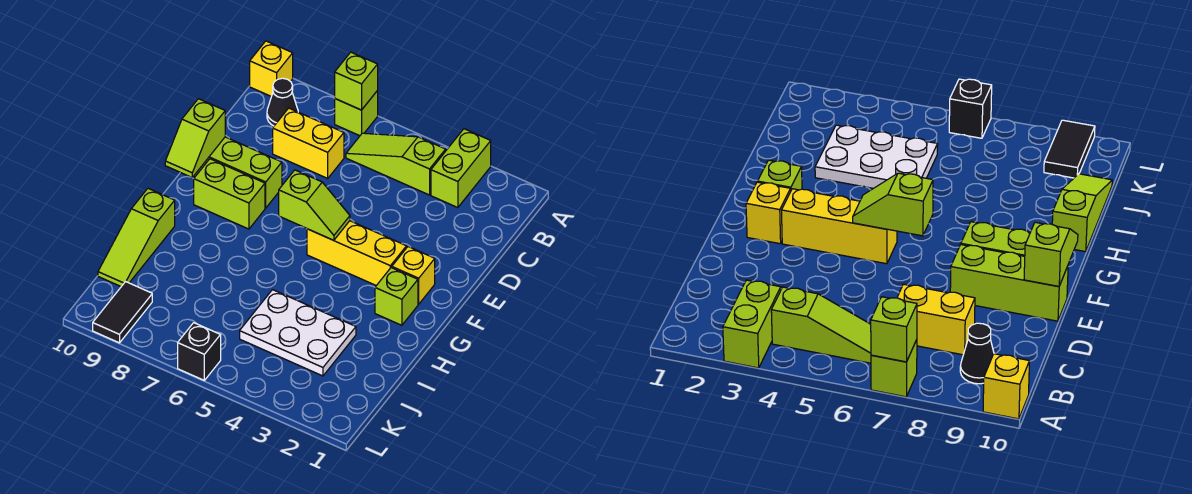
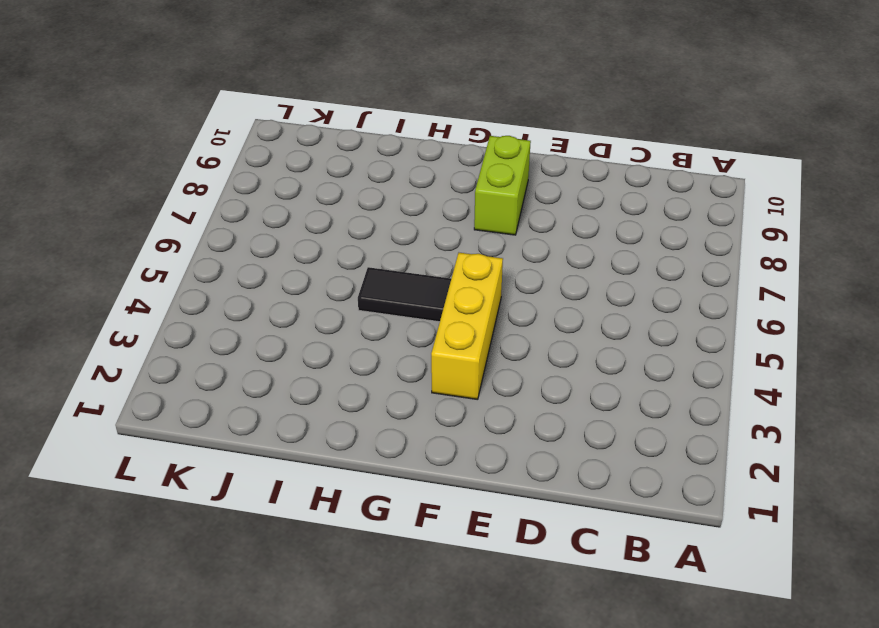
black 1x2 tile [358,267,451,322] -> black 1x2 tile moved to [93,282,152,343]
none -> lime 1x2 brick [431,129,491,208]
none -> lime 1x1 brick [335,91,378,136]
none -> yellow 1x1 brick [250,41,293,97]

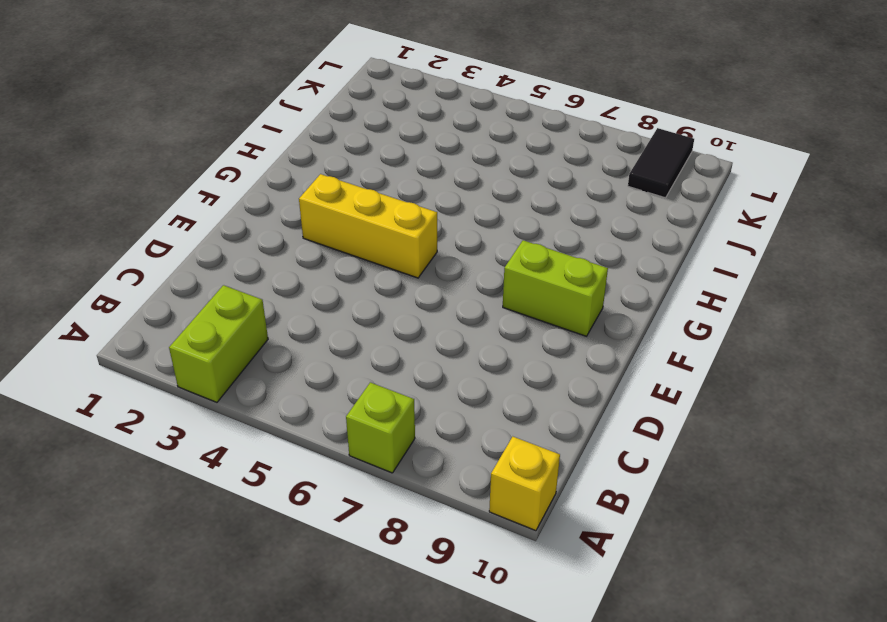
none -> lime 1x3 slope [346,133,446,195]
none -> black 1x1 cone [267,78,298,126]
none -> yellow 1x2 brick [273,108,344,178]

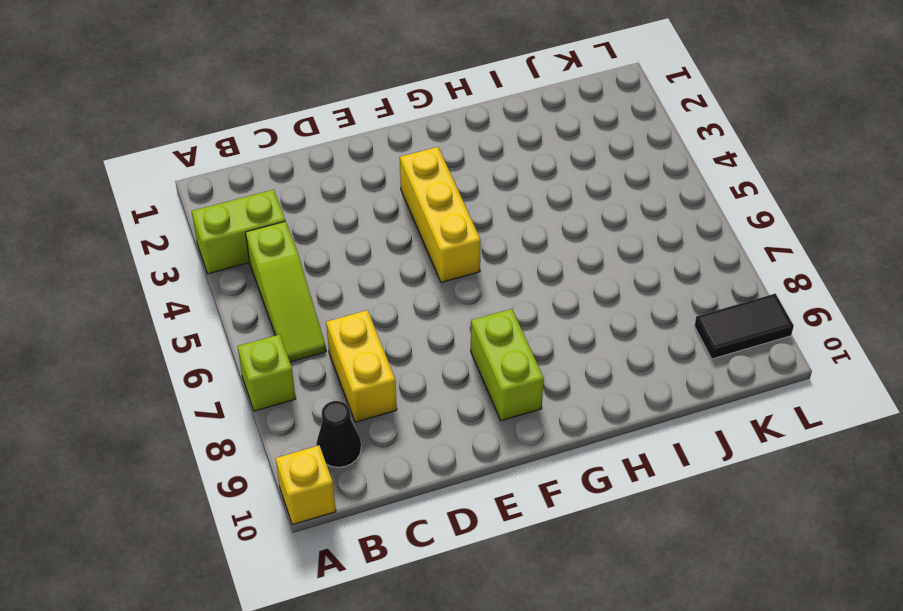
none -> lime 1x3 brick [194,137,282,208]
none -> yellow 1x1 brick [392,247,435,304]
none -> lime 1x1 brick [375,267,418,325]

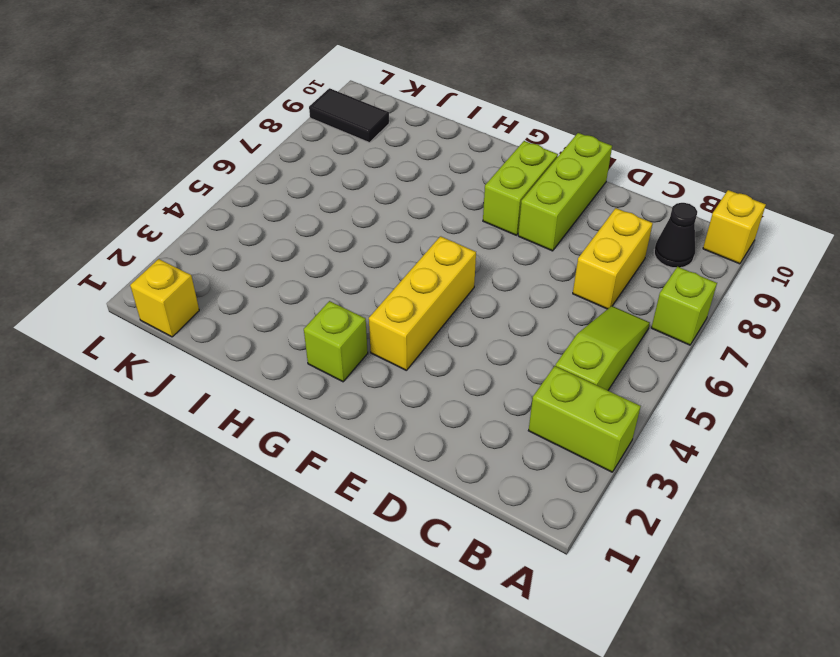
yellow 1x1 brick [130,259,199,337] -> yellow 1x1 brick moved to [392,247,435,304]
none -> lime 1x3 slope [98,188,175,286]
none -> white 2x3 plate [240,290,356,376]
none -> black 1x1 brick [178,323,221,380]

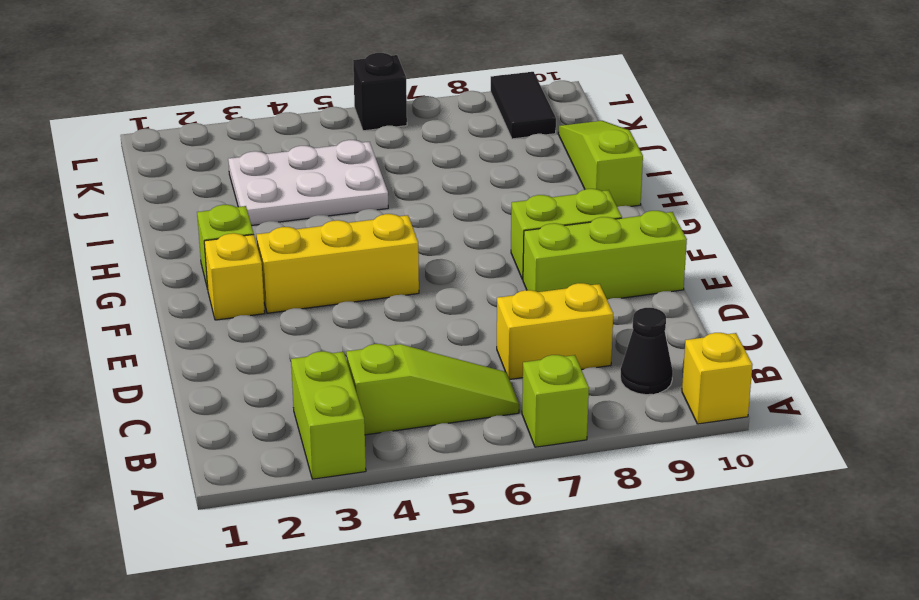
none -> lime 1x1 brick [335,52,378,110]
none -> lime 1x2 slope [165,99,225,178]
none -> lime 1x2 slope [279,170,350,240]

